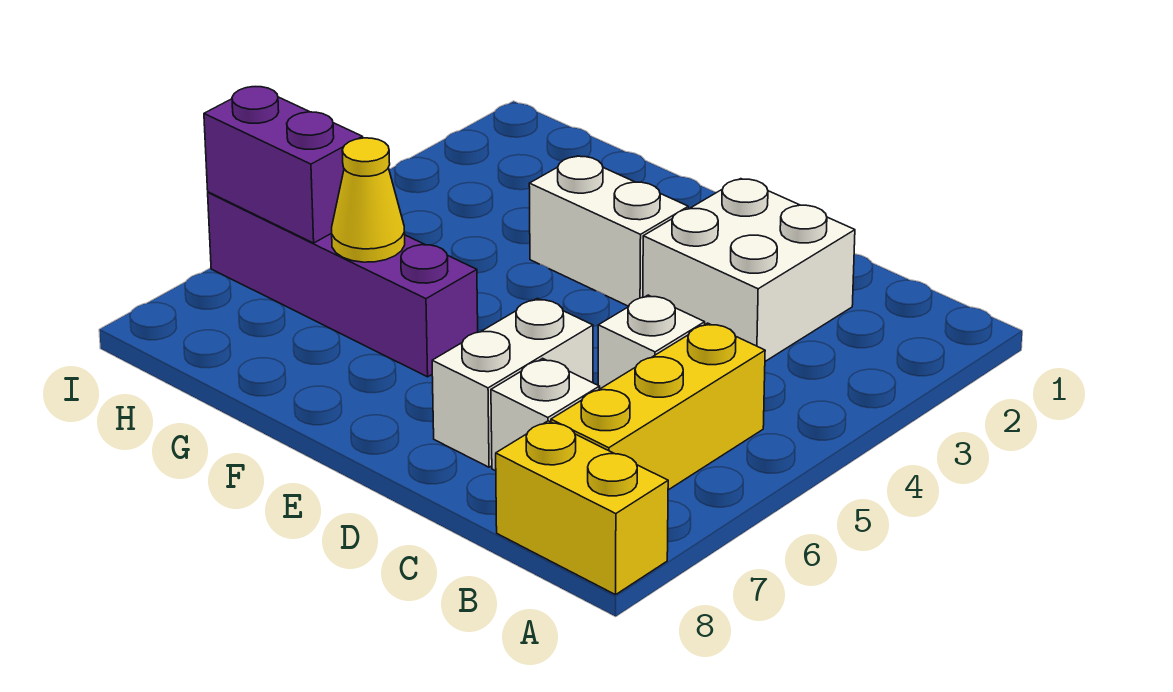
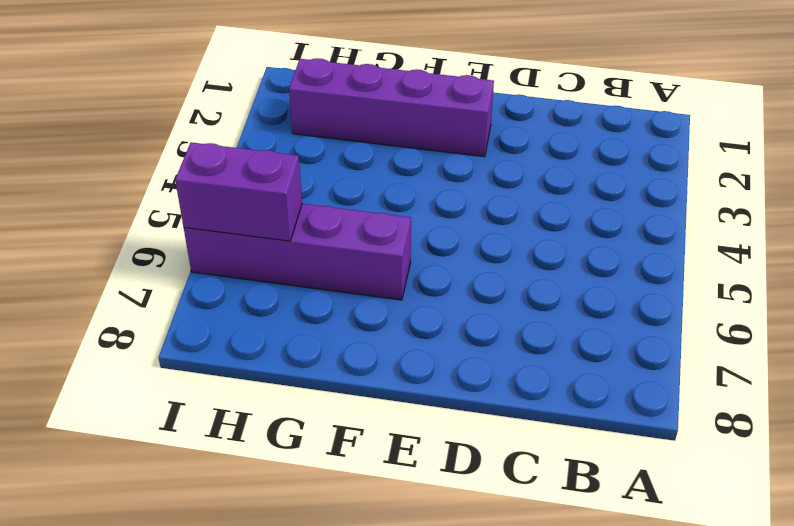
purple 1x4 brick [289,58,494,157] -> none
none -> yellow 1x2 brick [496,421,668,595]
none -> yellow 1x3 brick [551,323,765,490]

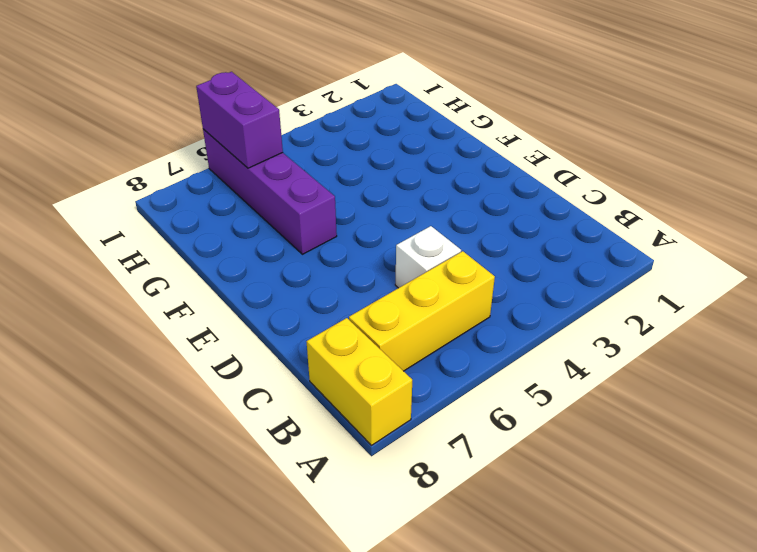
none -> white 2x2 brick [643,179,855,361]
none -> white 1x1 brick [491,358,600,471]

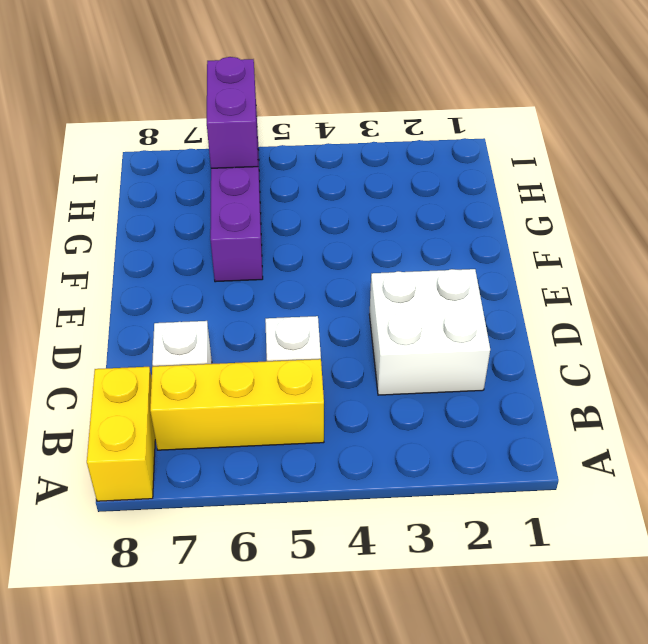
none -> white 1x2 brick [432,298,593,467]
none -> white 1x2 brick [529,156,688,306]

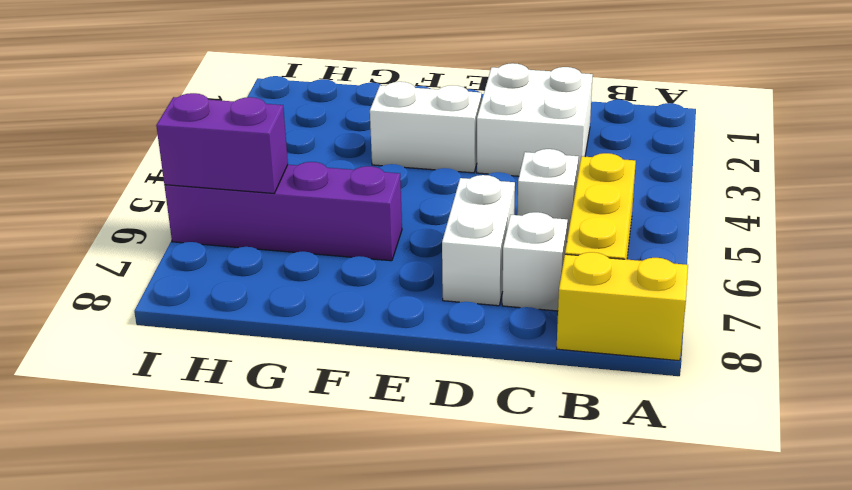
none -> yellow 1x1 cone [332,138,405,262]

